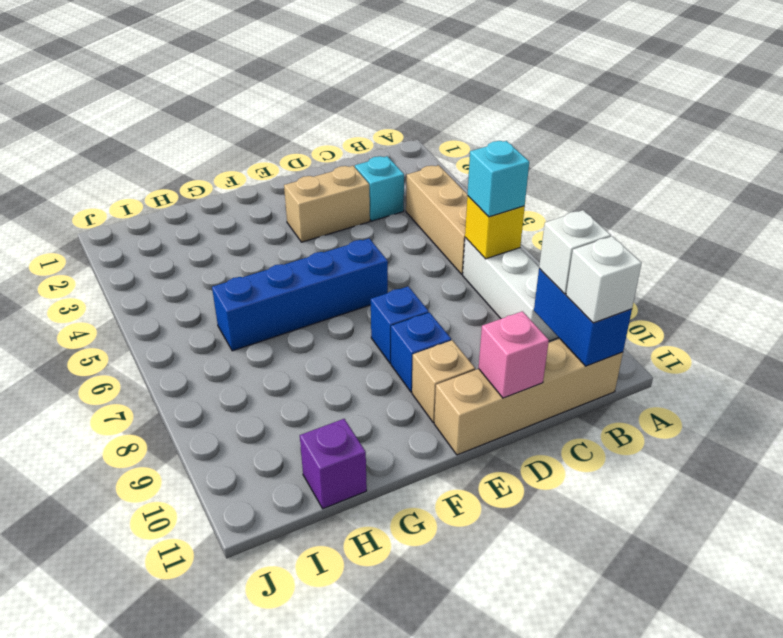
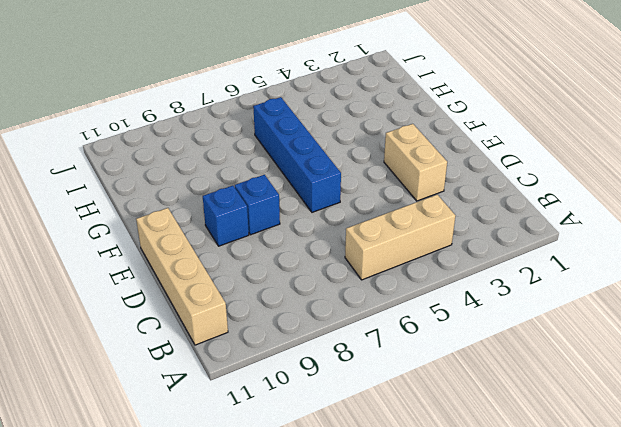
none -> white 1x3 brick [463,238,559,341]
none -> cyan 1x1 brick [355,156,404,221]
none -> tan 1x1 brick [412,340,475,423]

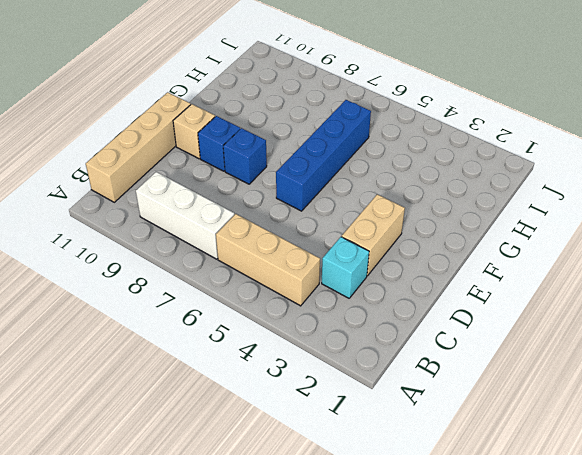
none -> purple 1x1 brick [300,419,367,509]
none -> yellow 1x1 brick [465,196,525,259]
none -> blue 1x2 brick [534,268,632,366]

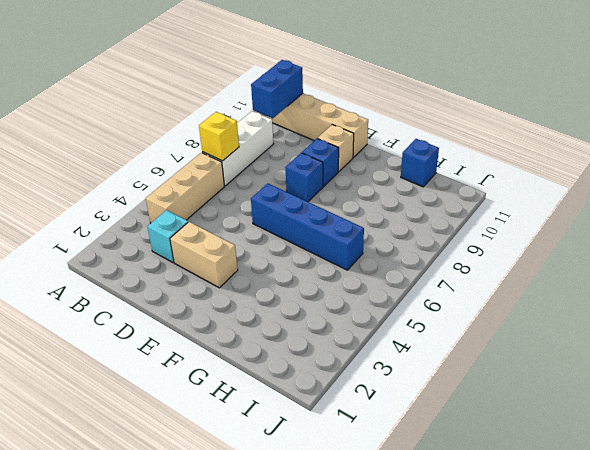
blue 1x1 brick [401,139,439,187] -> purple 1x1 brick [300,419,367,509]
none -> pink 1x1 brick [479,311,549,398]
none -> cyan 1x1 brick [468,141,529,217]
none -> white 1x1 brick [539,210,611,294]

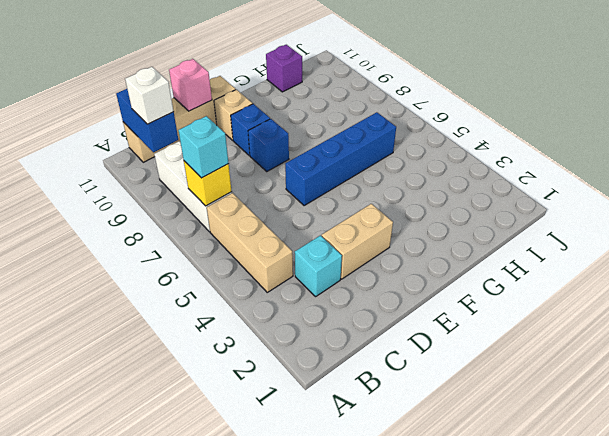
none -> white 1x1 brick [566,236,642,323]

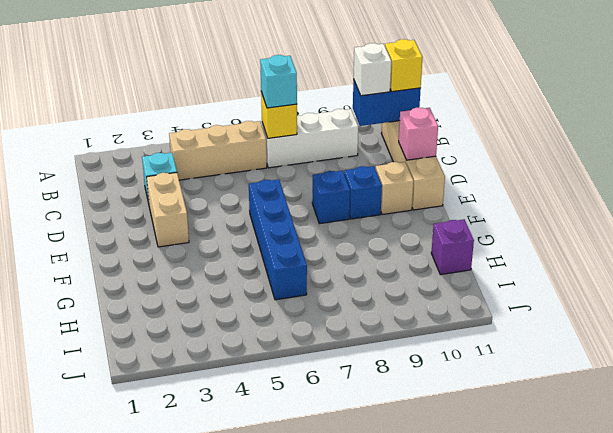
yellow 1x1 brick [385,39,422,92] -> white 1x1 brick [566,236,642,323]

